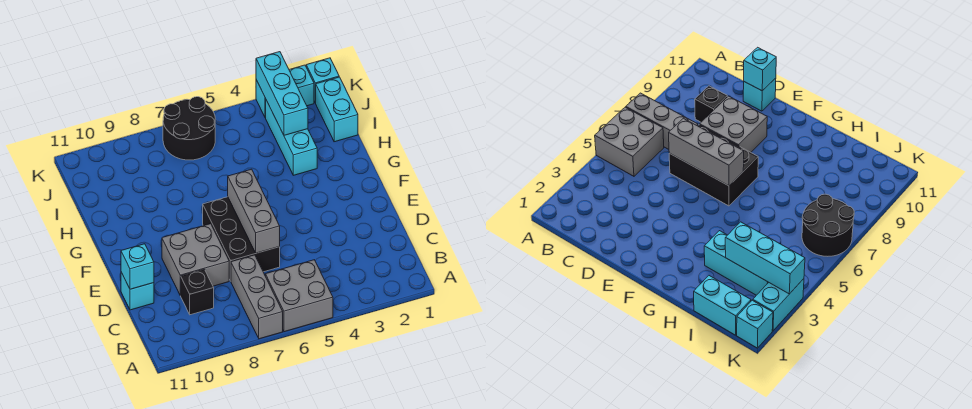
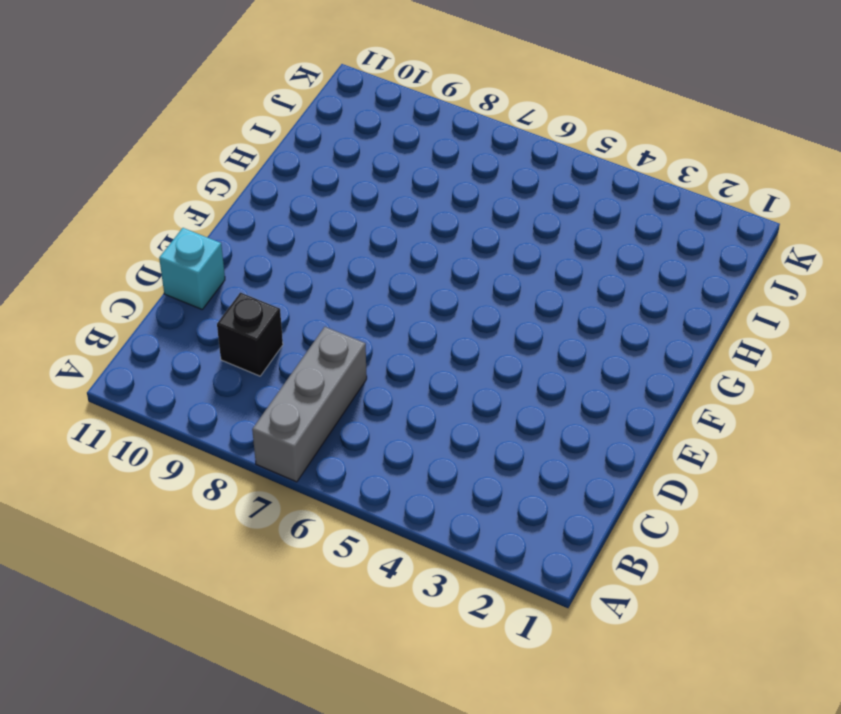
none -> grey 2x2 brick [265,260,333,332]
none -> black 2x3 brick [203,197,280,281]
none -> grey 2x2 brick [162,224,229,295]

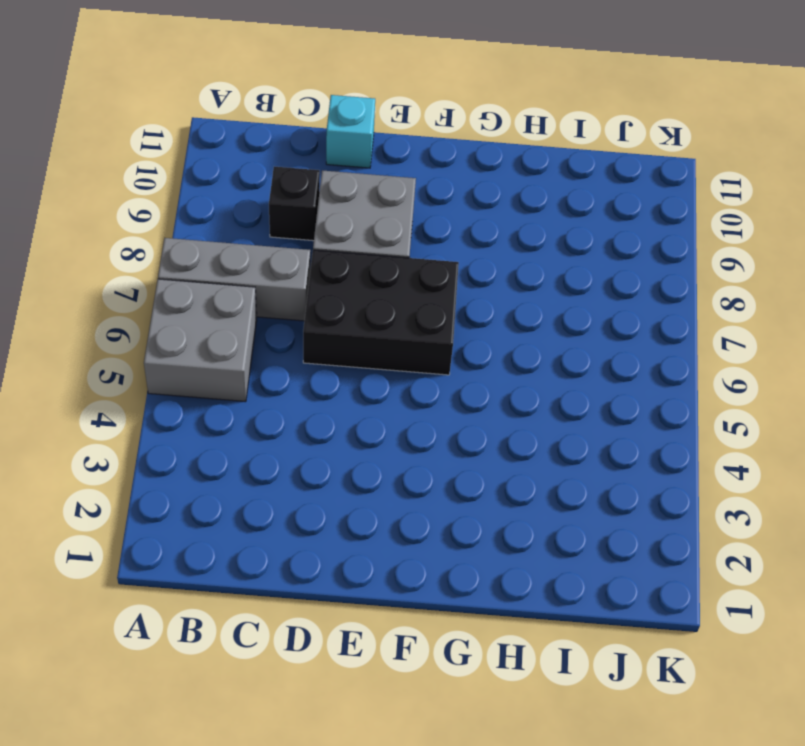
none -> cyan 1x3 brick [266,100,317,175]
none -> cyan 1x2 brick [316,77,358,142]
none -> black 2x2 round brick [163,97,215,160]

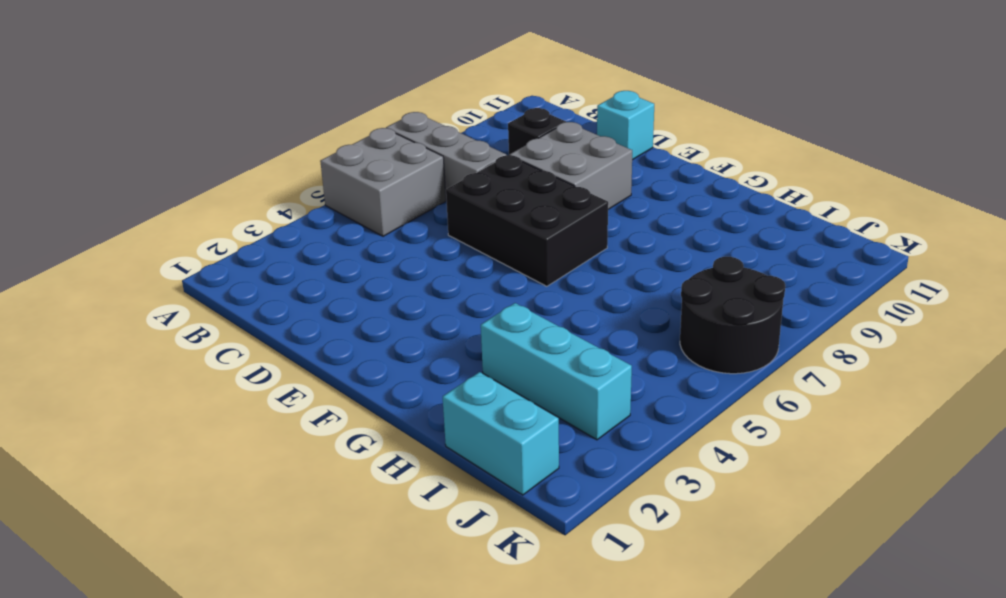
none -> cyan 1x1 brick [306,58,339,103]
none -> cyan 1x2 brick [256,65,314,118]
none -> grey 1x3 brick [228,169,280,253]

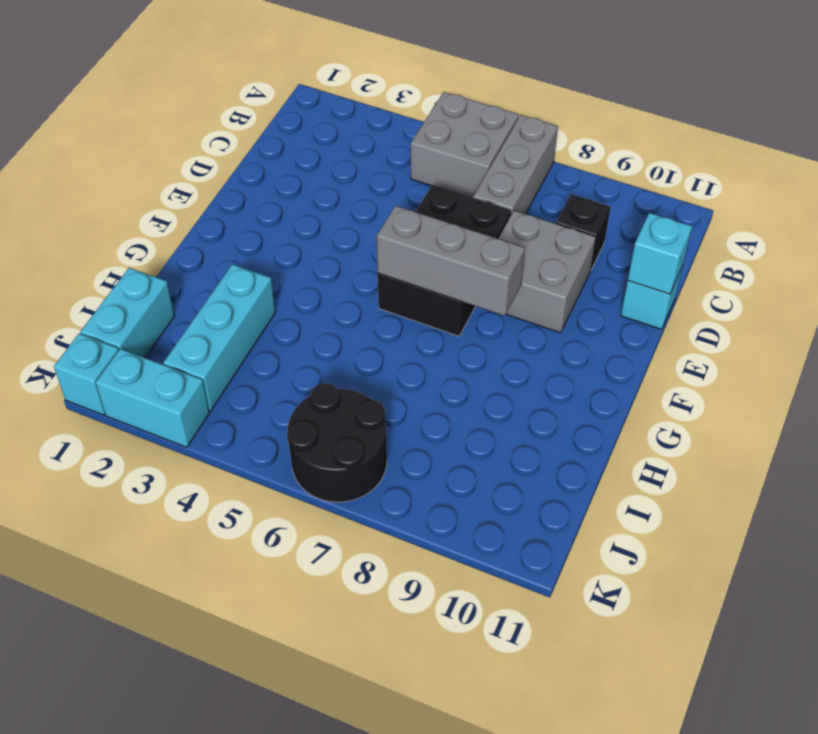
grey 1x3 brick [377,206,525,316] -> grey 1x3 brick turned to [228,169,280,253]
none -> cyan 1x3 brick [256,52,308,135]

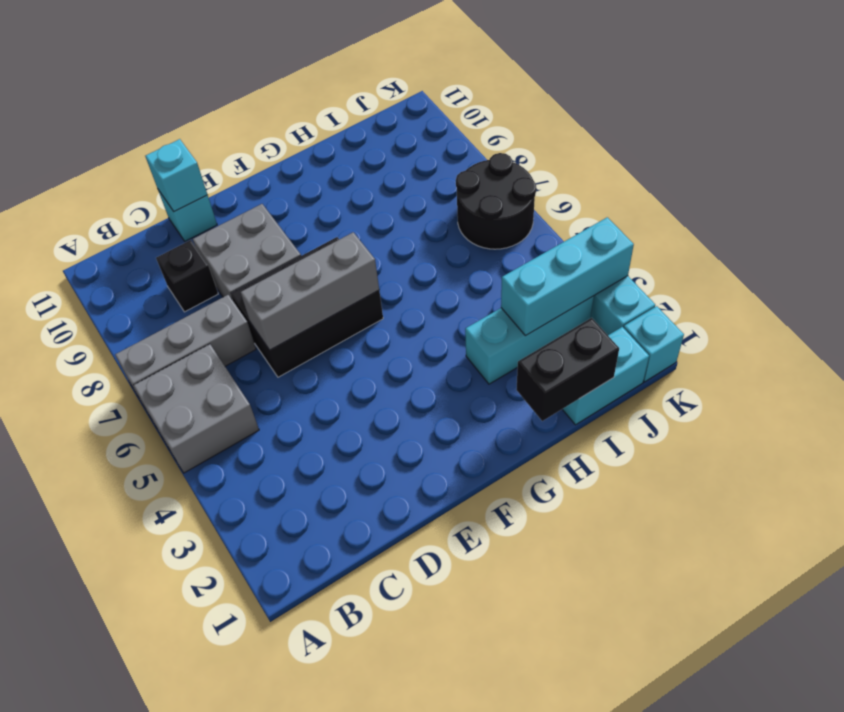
black 1x2 brick [516,318,619,421] -> none

